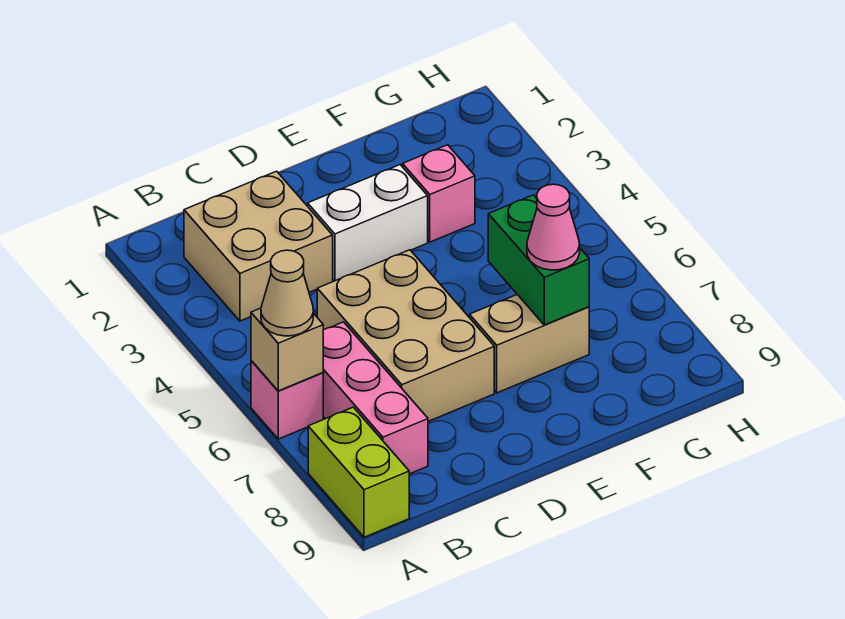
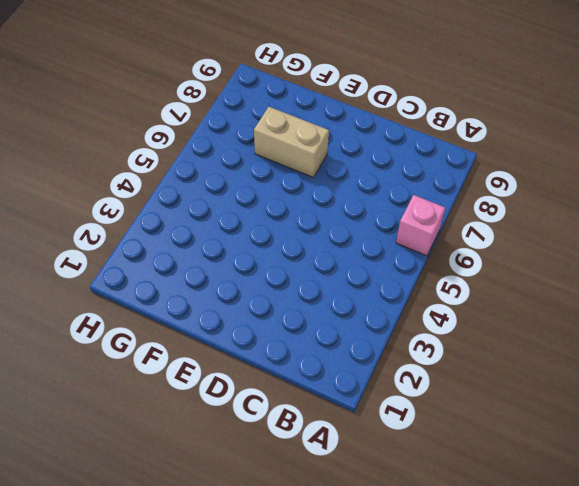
none -> lime 1x2 brick [308,407,409,537]
none -> tan 2x2 brick [184,171,333,321]
none -> pink 1x3 brick [323,322,428,474]

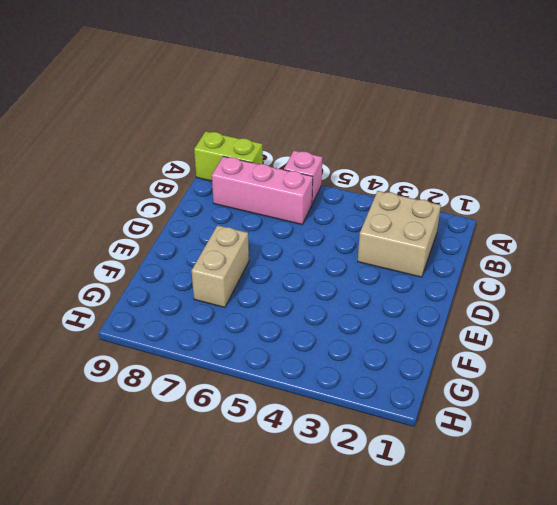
none -> tan 2x3 brick [317,250,494,421]
none -> white 1x2 brick [308,165,428,281]
none -> pink 1x1 brick [403,145,475,242]

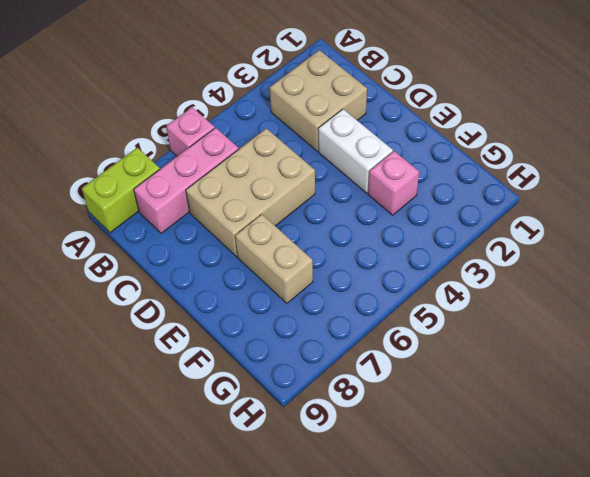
none -> tan 1x1 brick [251,308,323,391]
none -> green 1x2 brick [488,195,589,325]
none -> tan 1x1 cone [261,250,313,336]

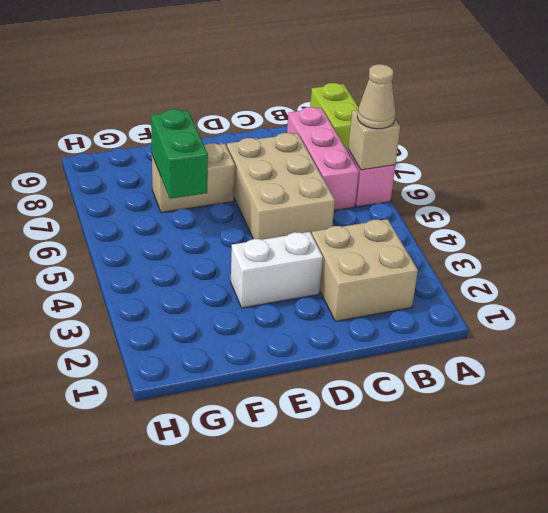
none -> pink 1x1 brick [403,145,475,242]
none -> pink 1x1 cone [527,184,580,270]

